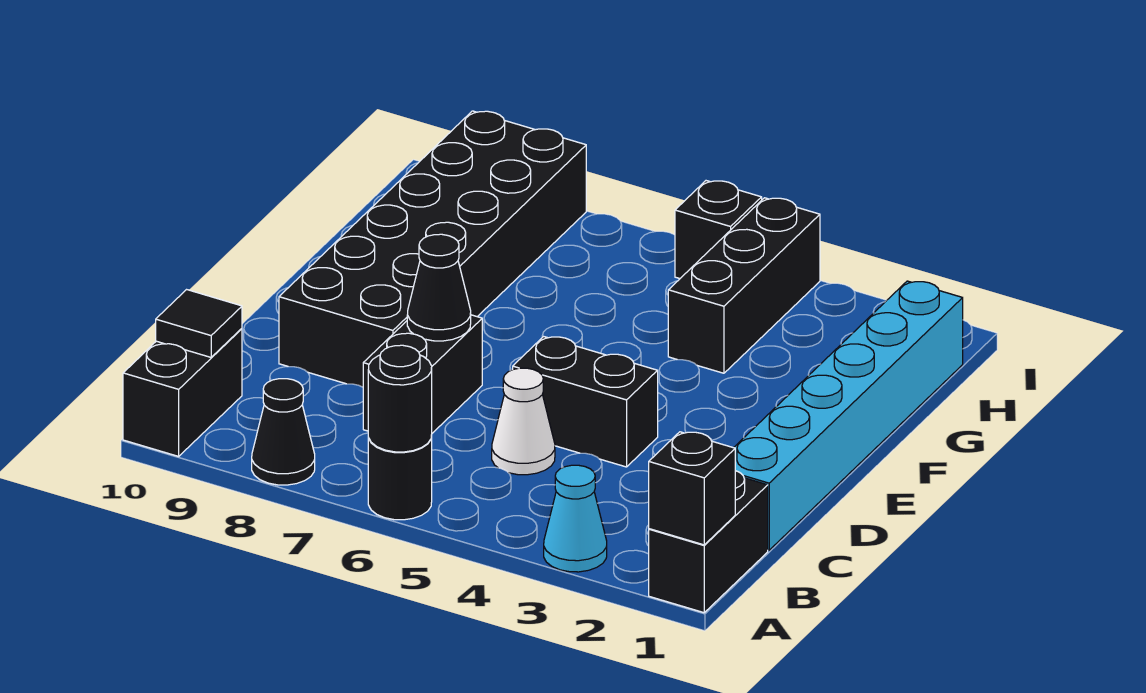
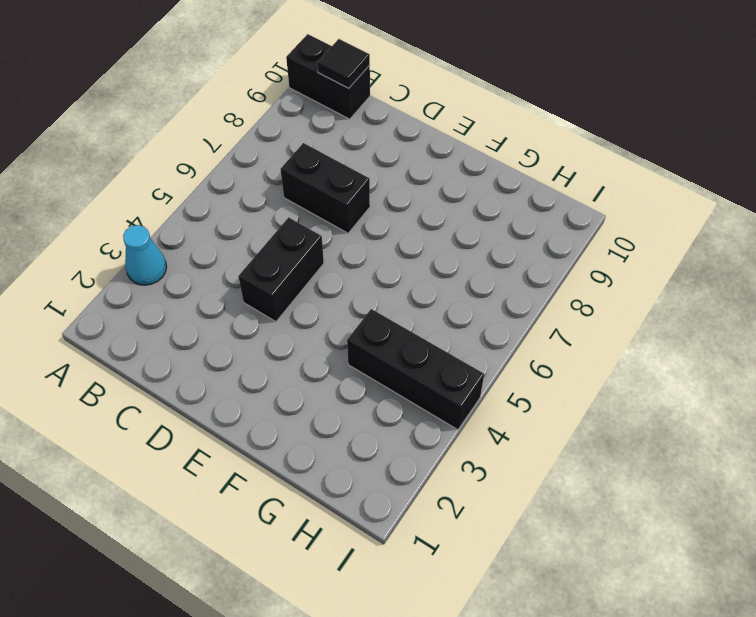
none -> black 1x2 brick [649,471,768,613]
none -> black 1x1 round brick [368,436,432,520]
none -> black 1x1 cone [252,379,315,485]

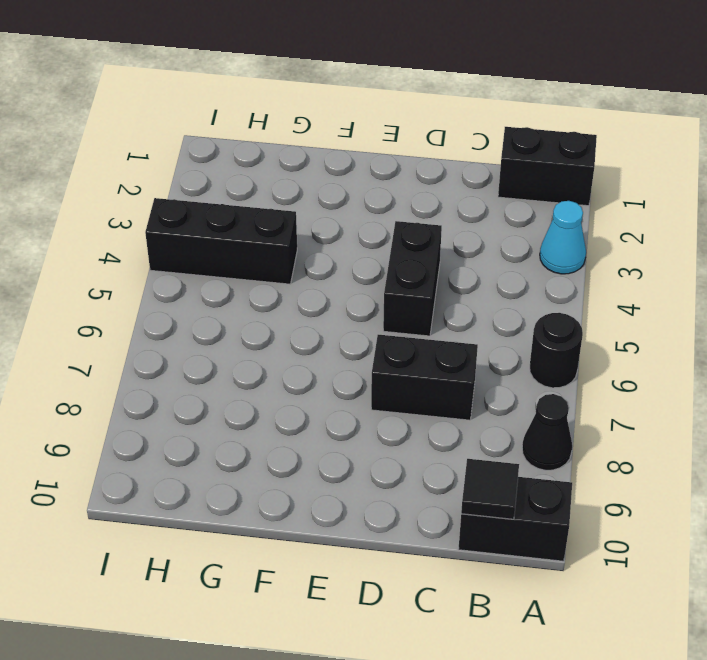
none -> cyan 1x6 brick [734,281,963,550]
none -> white 1x1 cone [492,368,555,475]
none -> black 2x6 brick [279,111,586,387]

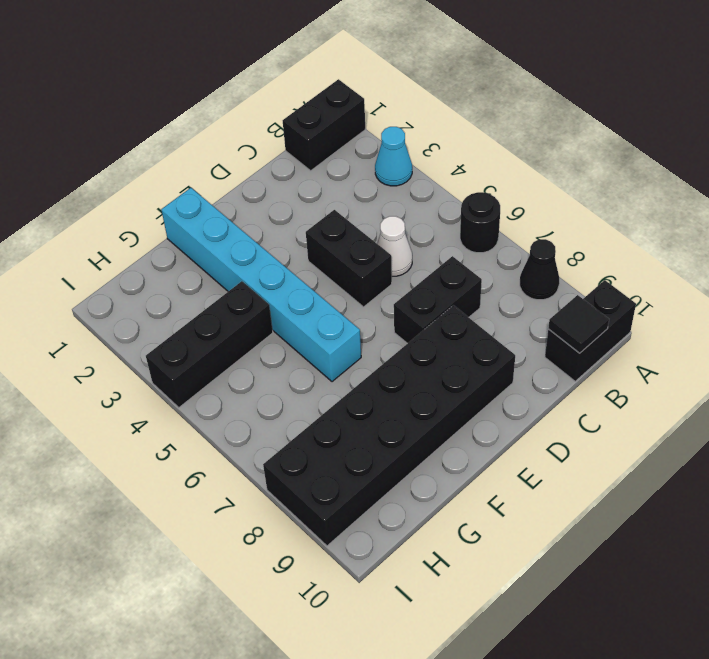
cyan 1x6 brick [161,188,361,382] -> cyan 1x6 brick turned to [734,281,963,550]
none -> black 1x1 brick [675,181,762,278]
none -> black 1x1 brick [649,432,735,545]
none -> black 1x1 round brick [368,345,432,452]

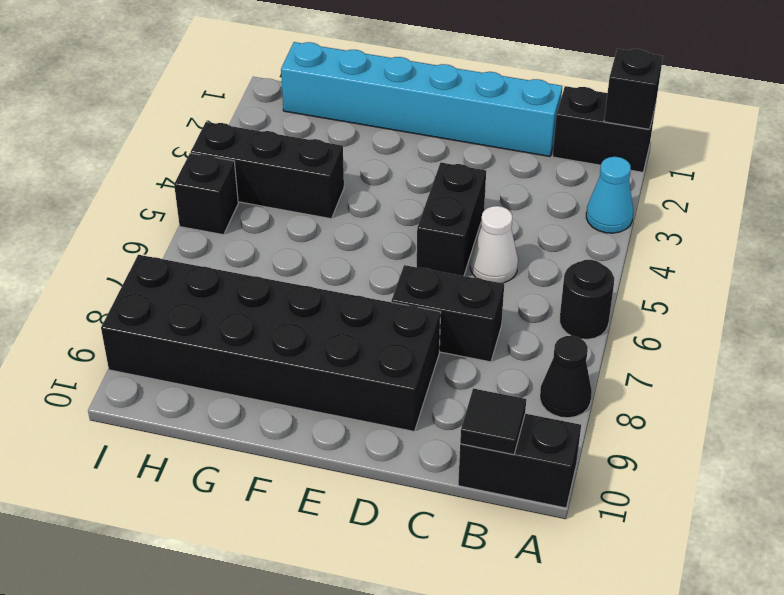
none -> black 1x1 round brick [368,345,432,452]
none -> black 1x1 cone [407,234,471,341]

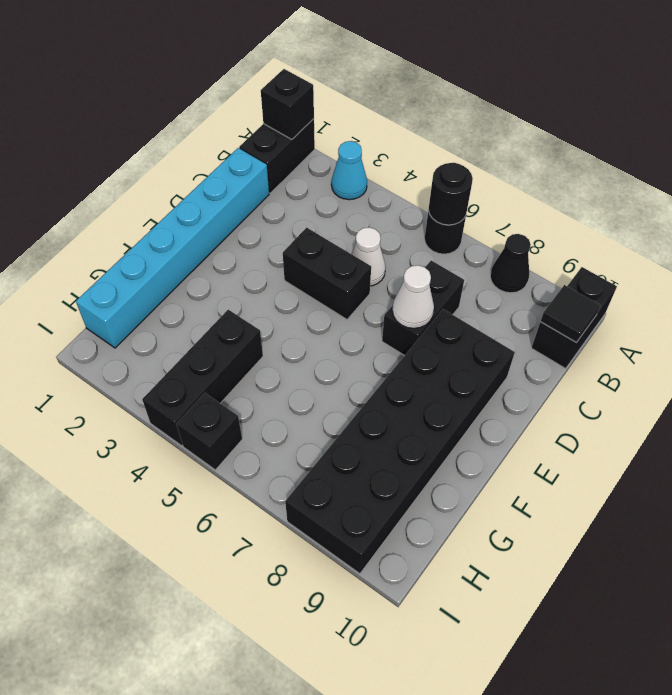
white 1x1 cone [392,265,434,328] -> black 1x1 cone [407,234,471,341]

